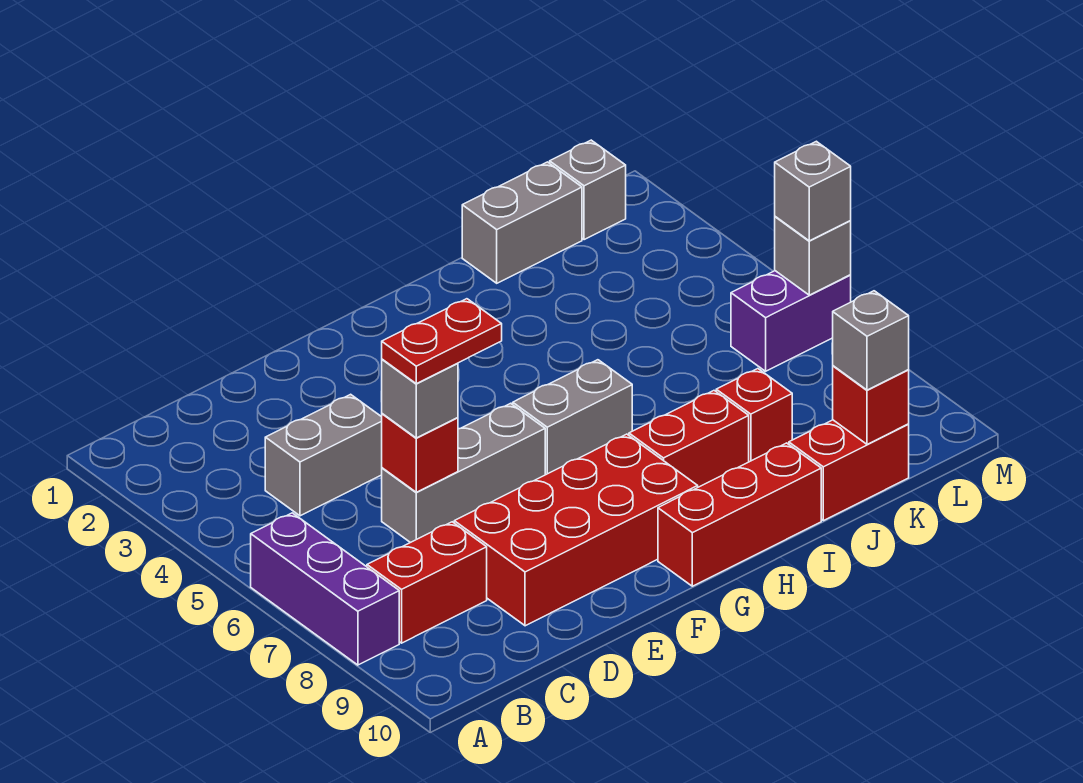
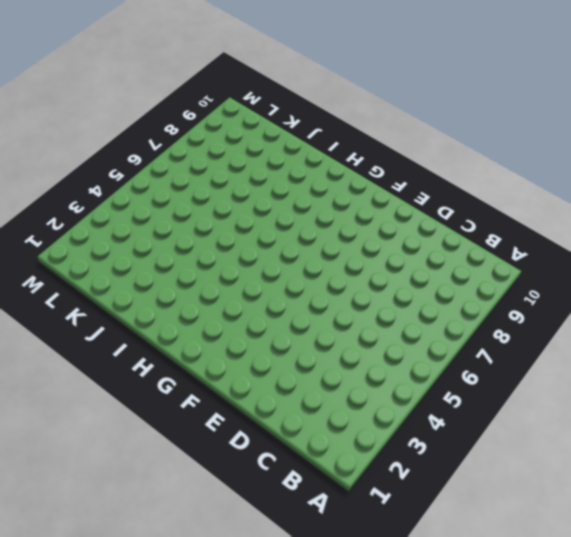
none -> purple 1x3 brick [251,513,399,665]
none -> red 1x2 brick [367,522,487,643]
none -> grey 1x2 brick [265,394,382,516]

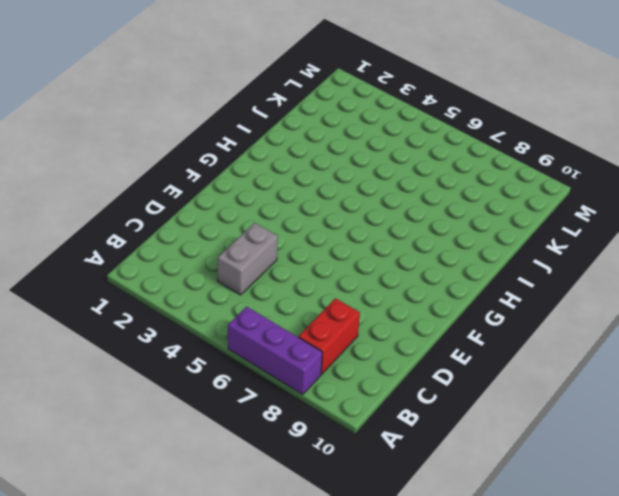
none -> grey 1x3 brick [382,403,545,543]
none -> red 2x4 brick [454,434,698,626]
none -> grey 1x2 brick [513,360,632,475]

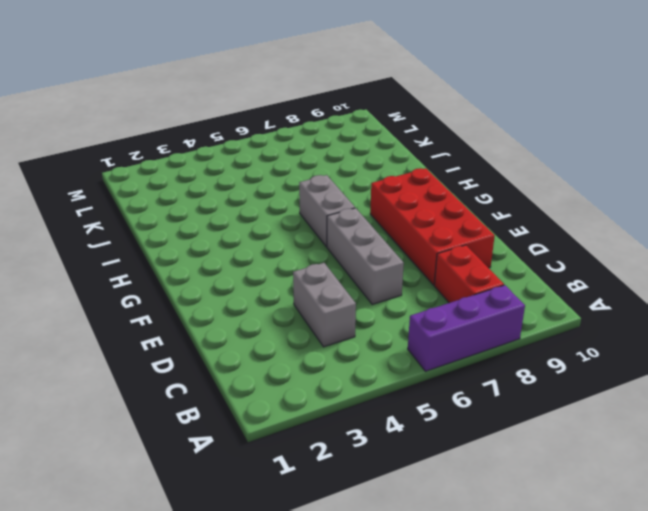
none -> red 1x3 brick [658,443,821,586]
none -> red 1x2 brick [629,391,749,487]
none -> grey 1x2 brick [462,162,582,283]

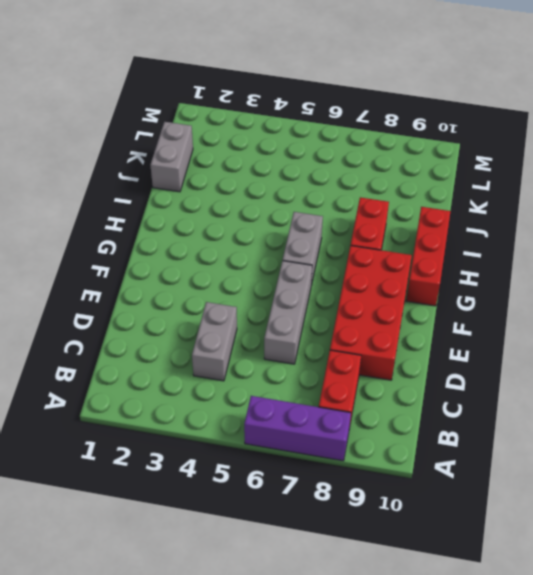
none -> red 1x1 brick [716,369,792,462]
none -> red 1x2 brick [789,420,909,521]
none -> grey 1x1 brick [550,140,626,240]

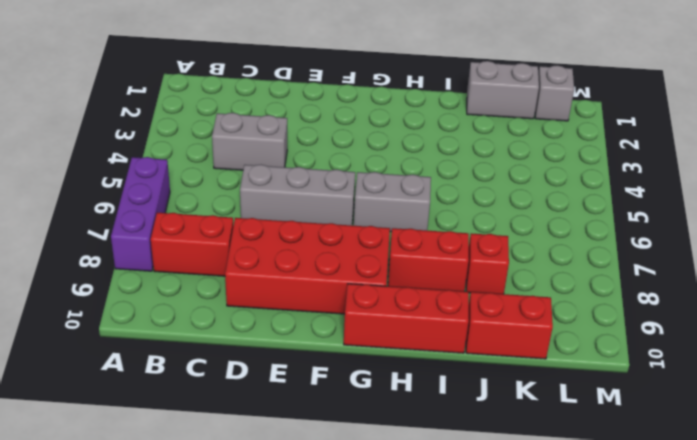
none -> purple 1x2 brick [731,271,851,371]
none -> red 1x1 brick [382,414,458,492]
none -> red 1x1 brick [833,366,909,444]

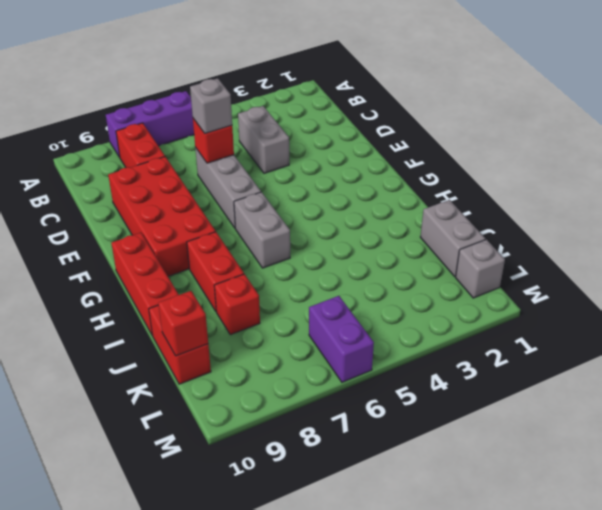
none -> grey 1x1 brick [775,217,851,295]
none -> grey 1x1 brick [833,291,909,390]
none -> grey 1x1 brick [775,141,851,241]

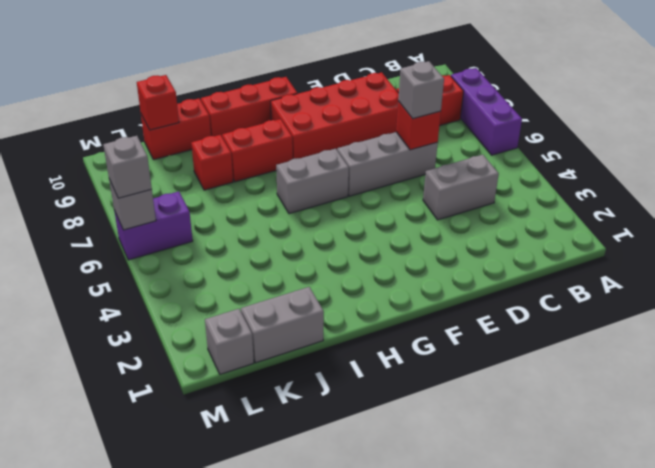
none -> grey 1x1 brick [833,291,909,390]
none -> red 1x2 plate [382,299,502,384]

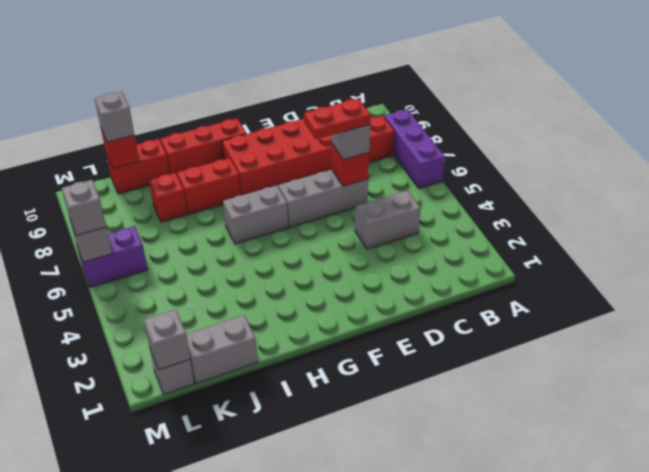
grey 1x1 brick [144,310,190,370] -> none

